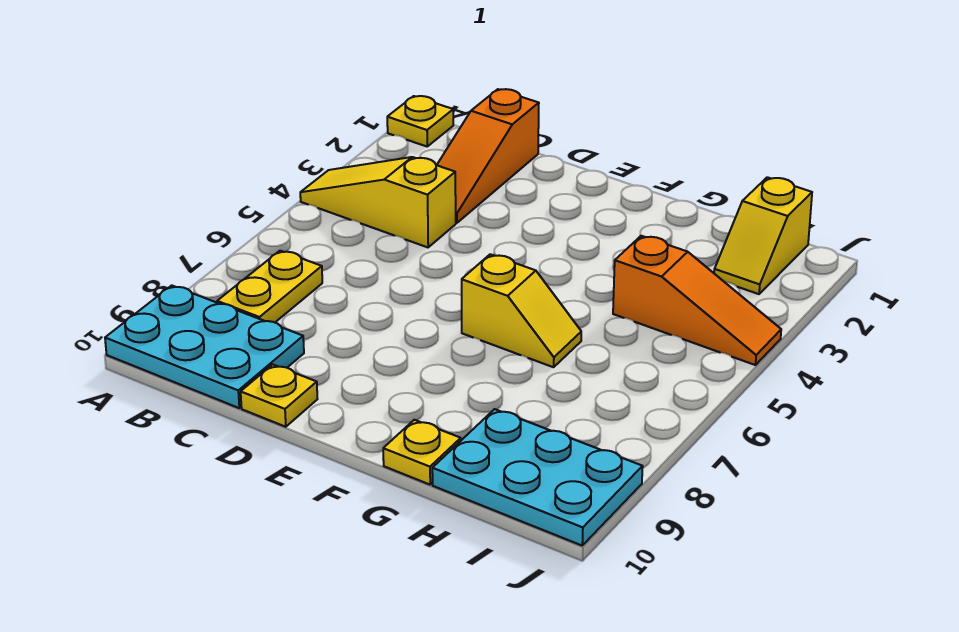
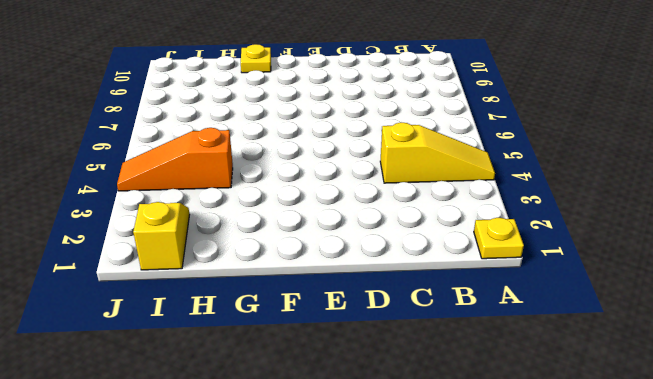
none -> cyan 2x3 plate [105,285,304,408]
none -> yellow 1x2 plate [217,251,322,322]

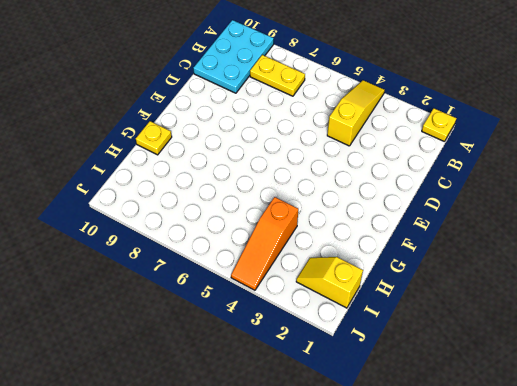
none -> orange 1x3 slope [437,89,539,223]
none -> yellow 1x1 plate [241,364,317,427]

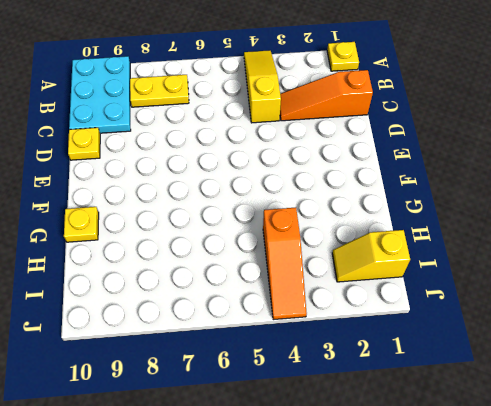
none -> yellow 1x2 slope [462,254,581,367]
none -> cyan 2x3 plate [432,409,643,546]

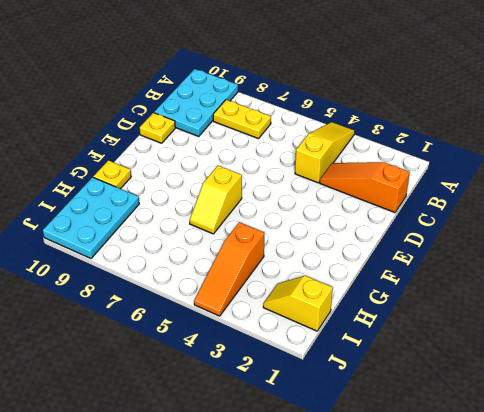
none -> yellow 1x1 plate [387,96,453,146]

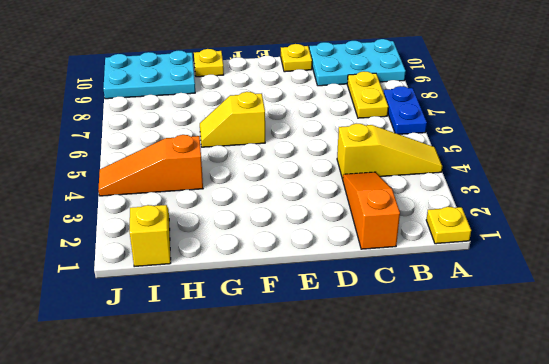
blue 1x2 plate [384,86,427,134] -> none

